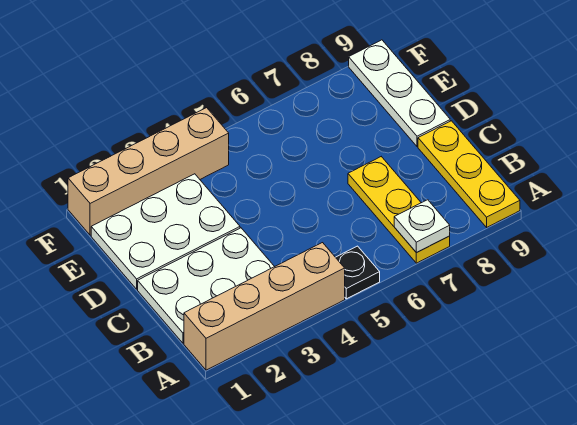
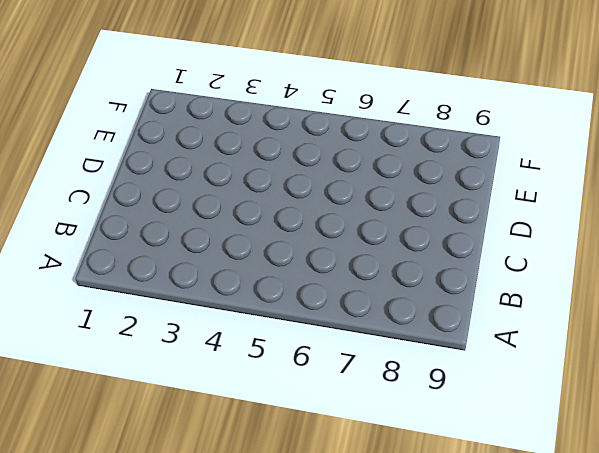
none -> tan 1x4 brick [184,243,345,370]
none -> black 1x1 plate [336,246,380,299]

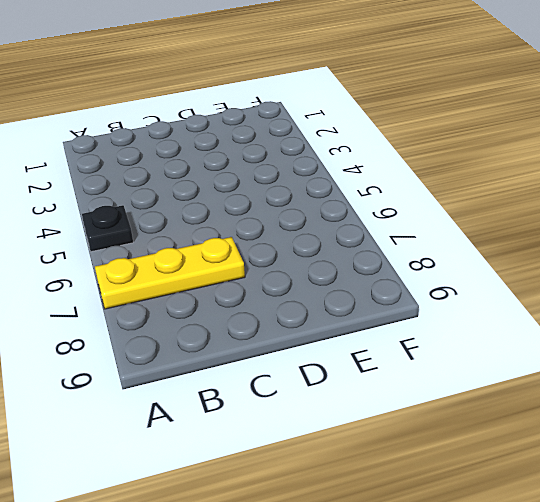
none -> tan 1x4 brick [184,243,345,370]
none -> yellow 1x3 plate [418,121,520,227]

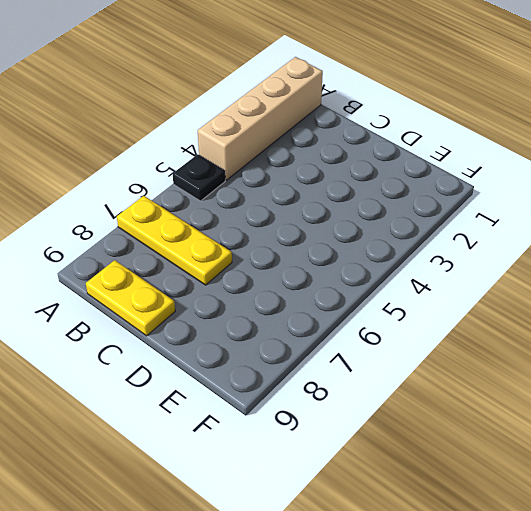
yellow 1x2 plate [86,260,175,336] -> yellow 1x3 plate [418,121,520,227]
none -> white 2x3 plate [138,228,274,343]
none -> white 2x3 plate [91,174,240,289]

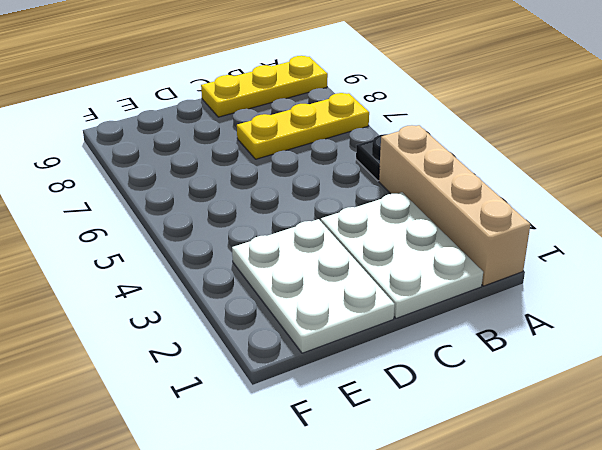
none -> white 1x3 plate [349,40,450,147]
none -> tan 1x4 brick [68,108,229,235]

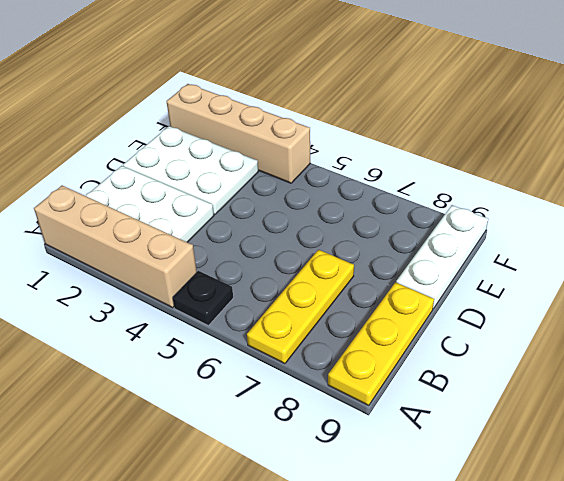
none -> white 1x1 plate [394,200,450,253]

